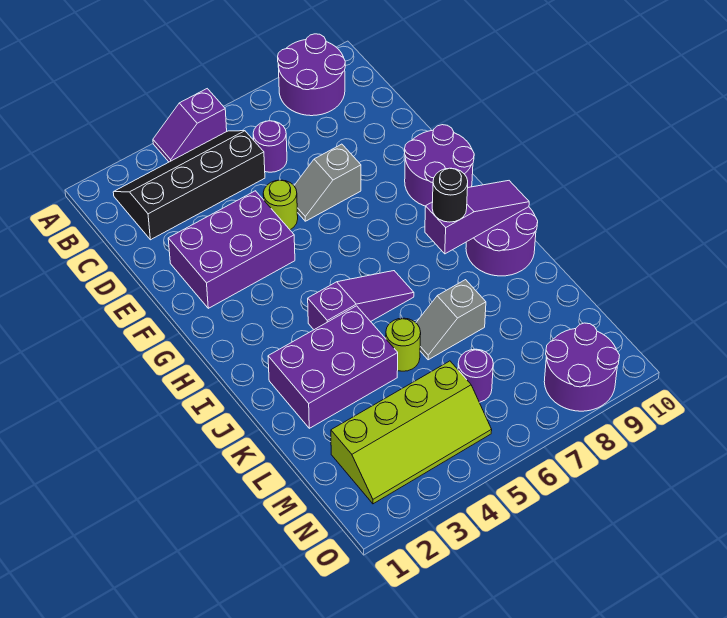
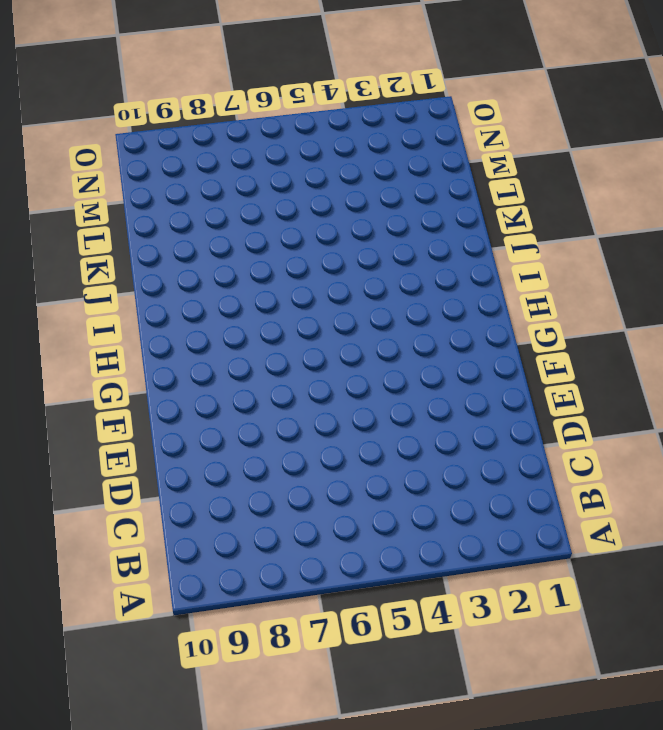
none -> purple 1x2 slope [153,89,227,162]
none -> purple 2x2 round brick [278,34,345,116]
none -> black 2x4 slope [113,131,265,240]

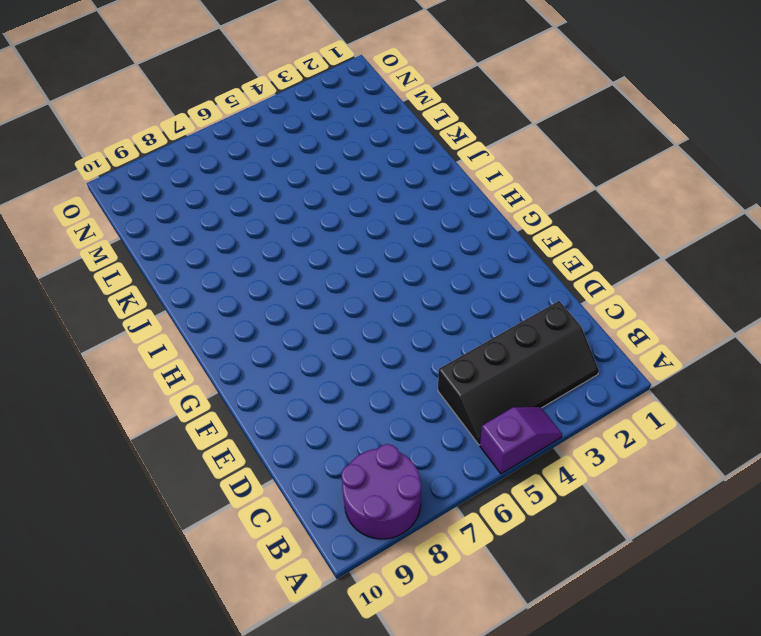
none -> purple 1x1 round brick [253,121,287,172]
none -> purple 2x3 brick [168,191,295,308]
none -> lime 1x1 round brick [263,180,298,230]

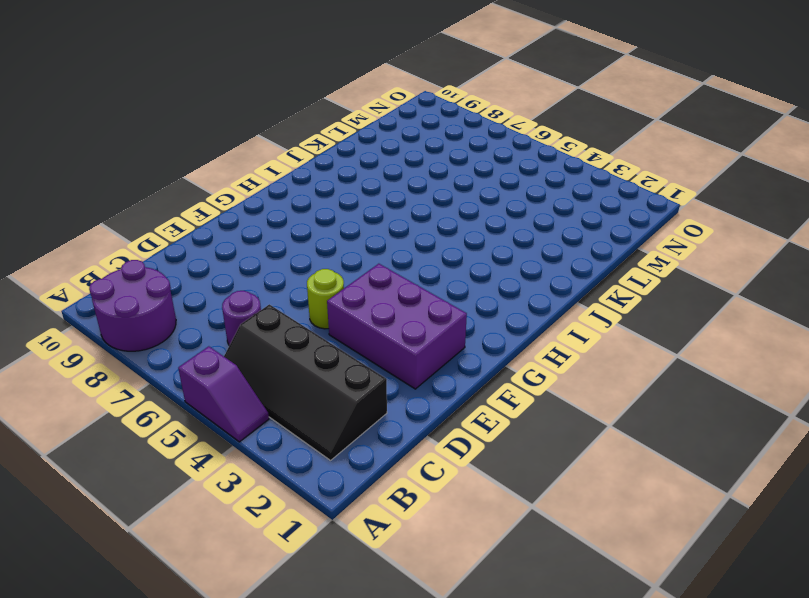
none -> grey 1x2 slope [294,144,361,221]
none -> purple 2x2 round brick [405,125,474,206]
none -> purple 1x3 slope [308,271,414,330]

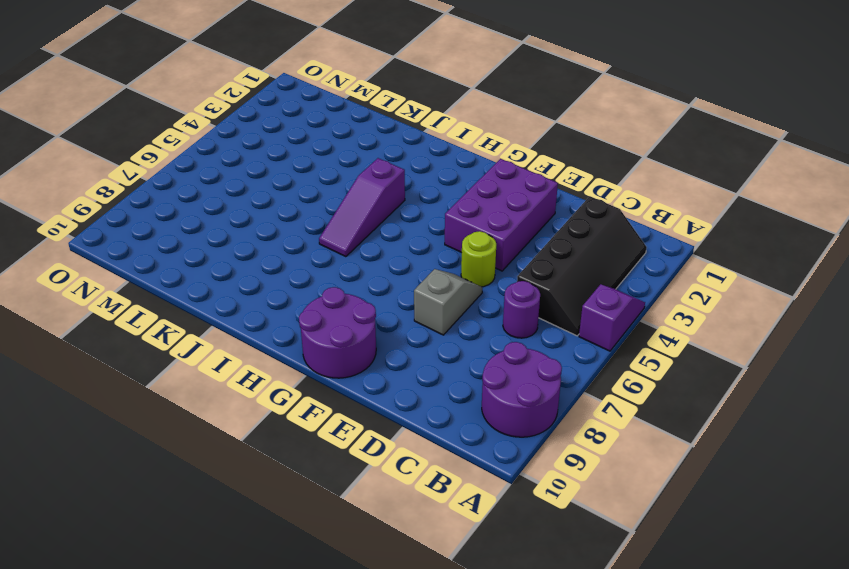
none -> purple 2x2 round brick [466,207,538,276]
none -> purple 2x3 brick [268,306,398,428]
none -> lime 1x1 round brick [386,318,421,371]

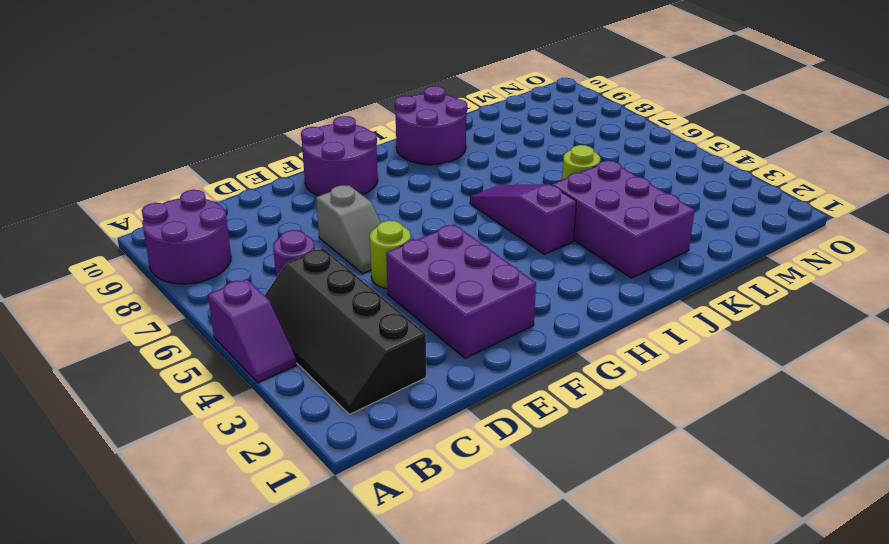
none -> grey 1x2 slope [416,280,486,360]
none -> lime 2x4 slope [331,361,492,504]
none -> purple 1x1 round brick [458,349,493,402]

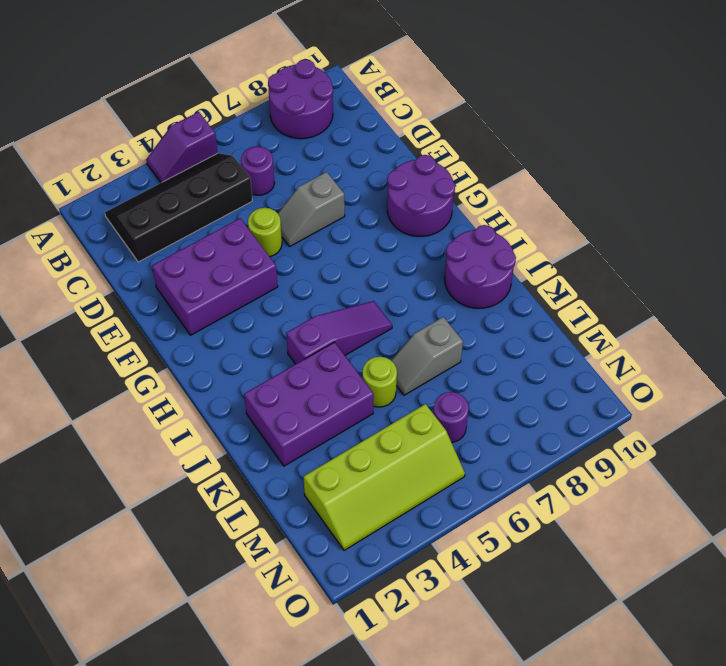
none -> purple 2x2 round brick [544,323,620,411]
none -> purple 1x3 slope [425,181,529,254]
none -> black 1x1 round brick [432,168,468,222]

